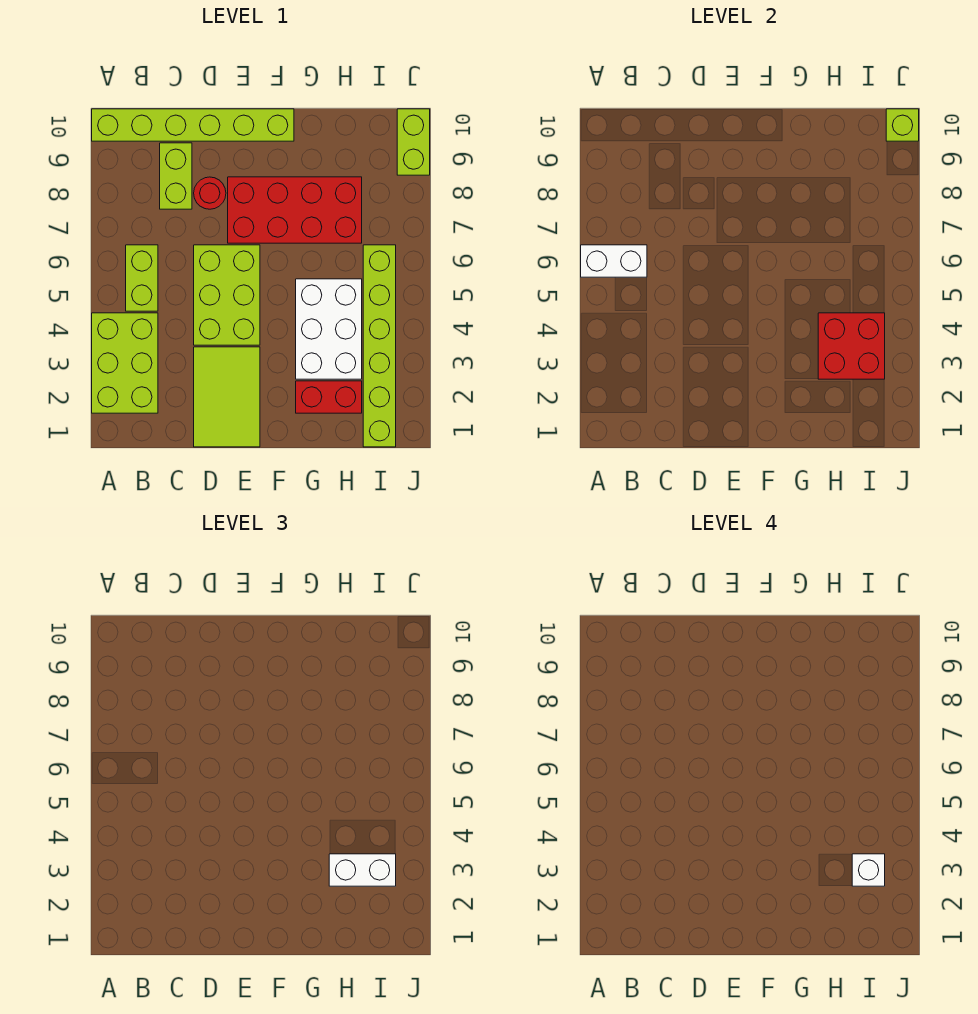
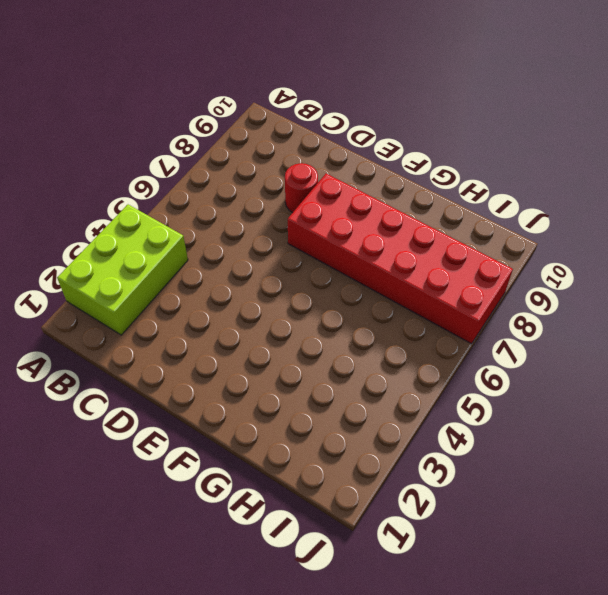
red 2x6 brick [288,174,513,344] -> red 2x4 brick [228,177,362,243]
none -> lime 1x6 brick [92,109,294,141]
none -> lime 1x2 brick [126,245,158,311]
none -> lime 1x2 brick [160,143,192,209]

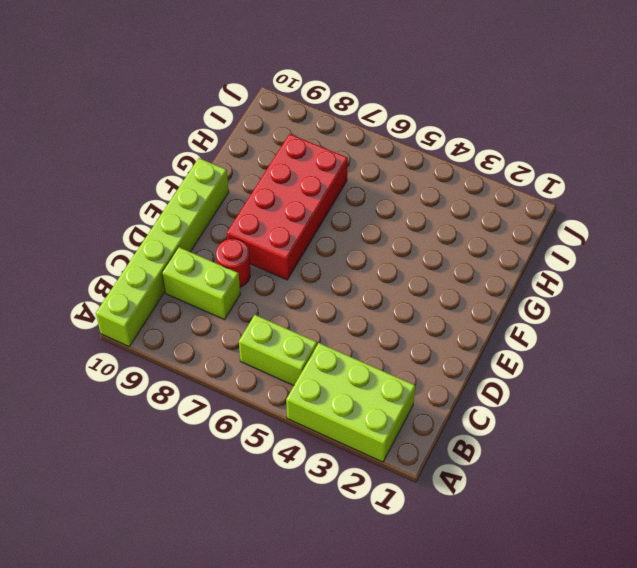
none -> lime 2x3 tile [194,347,260,447]
none -> lime 2x3 brick [194,245,260,345]
none -> red 1x2 brick [296,381,362,413]

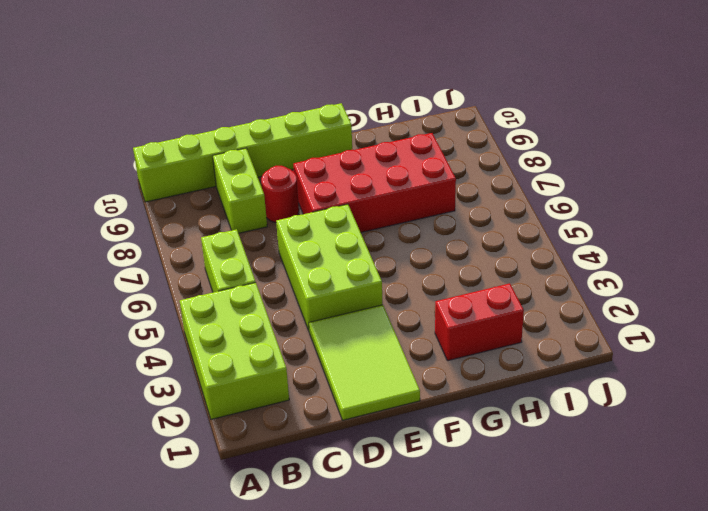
none -> white 2x3 brick [296,279,362,379]
none -> lime 1x6 brick [363,245,396,447]
none -> lime 1x2 brick [397,109,430,175]

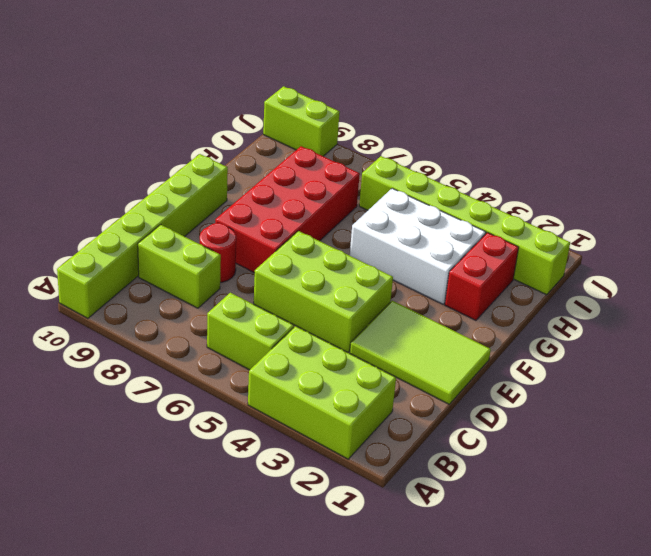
none -> white 1x2 brick [581,245,647,277]
none -> red 2x2 brick [818,313,885,379]
none -> lime 1x1 brick [886,109,919,141]

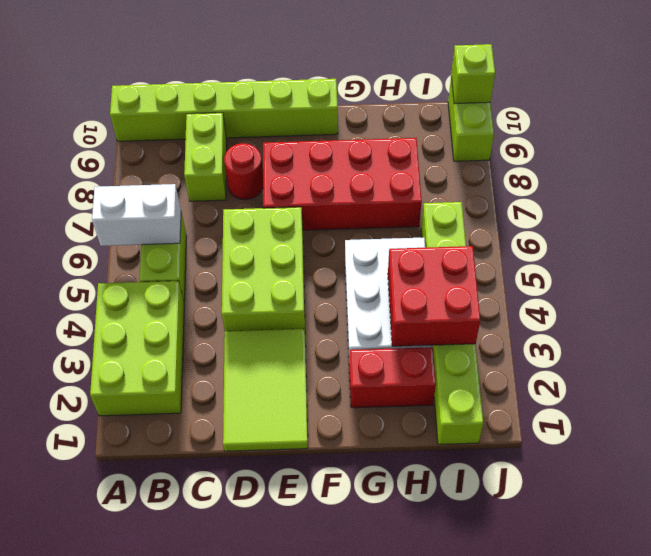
none -> white 1x2 brick [329,854,396,886]
none -> white 1x1 brick [852,854,885,886]

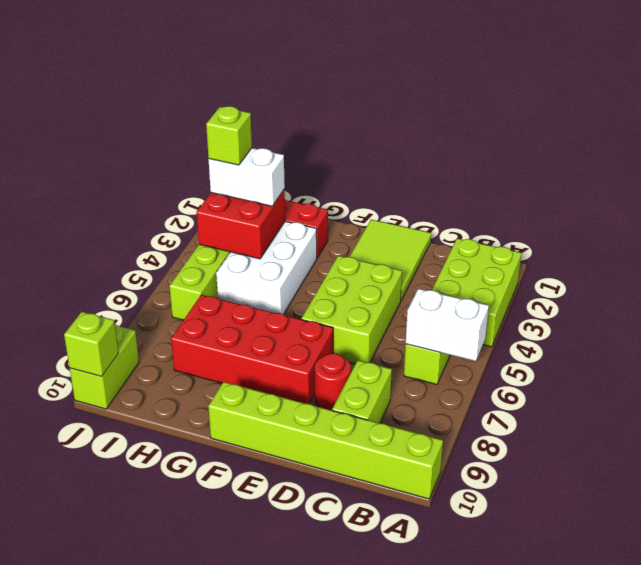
lime 1x1 brick [206,106,252,165] -> white 1x1 brick [852,854,885,886]

